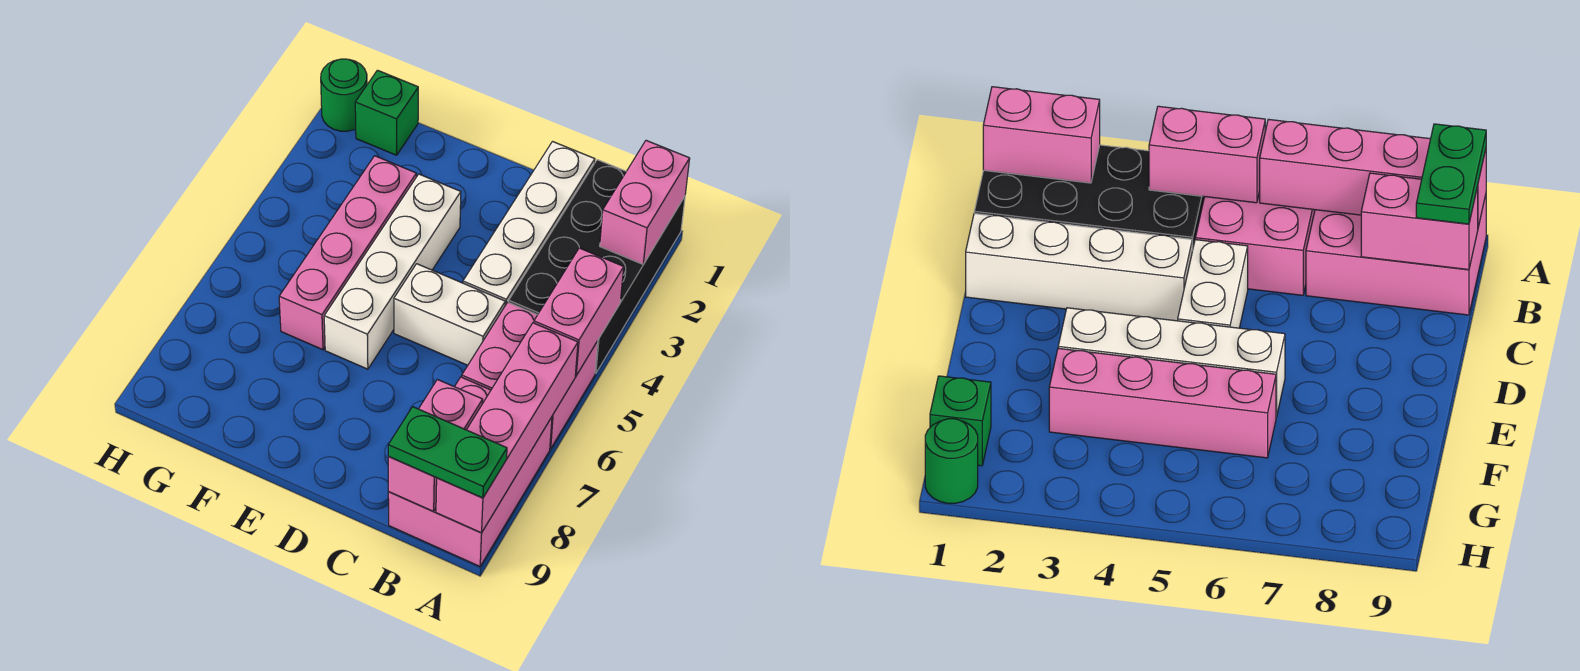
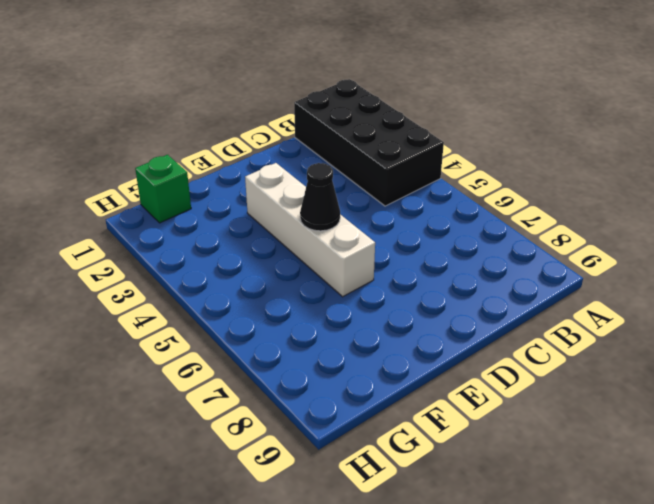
black 1x1 cone [300,163,340,231] -> none
none -> pink 2x2 brick [462,302,598,449]
none -> pink 2x3 brick [388,377,552,566]
none -> white 1x4 brick [463,142,595,305]

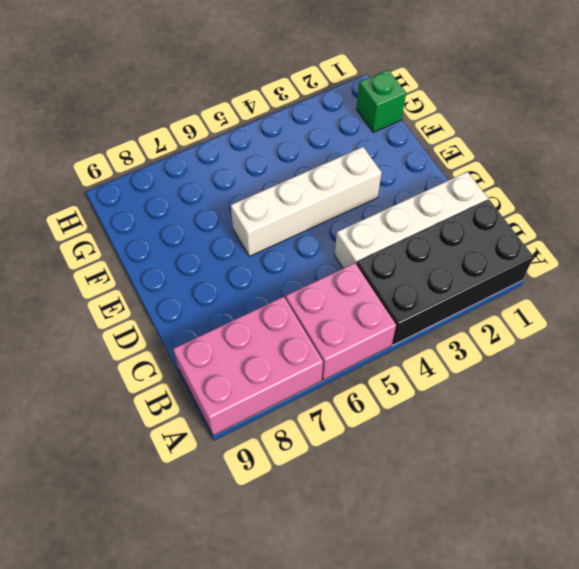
none -> white 1x2 brick [394,264,505,365]
none -> pink 1x4 brick [279,156,416,350]
none -> green 1x1 round brick [321,59,367,131]

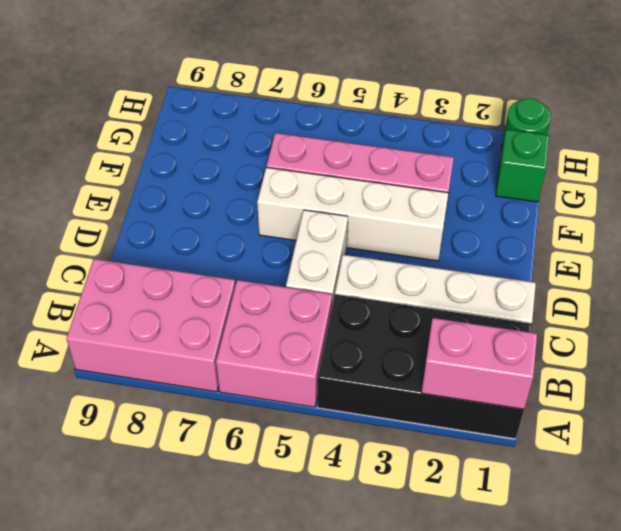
none -> pink 1x2 brick [534,248,624,376]
none -> pink 1x4 brick [436,323,578,533]
none -> pink 1x2 brick [388,379,483,511]

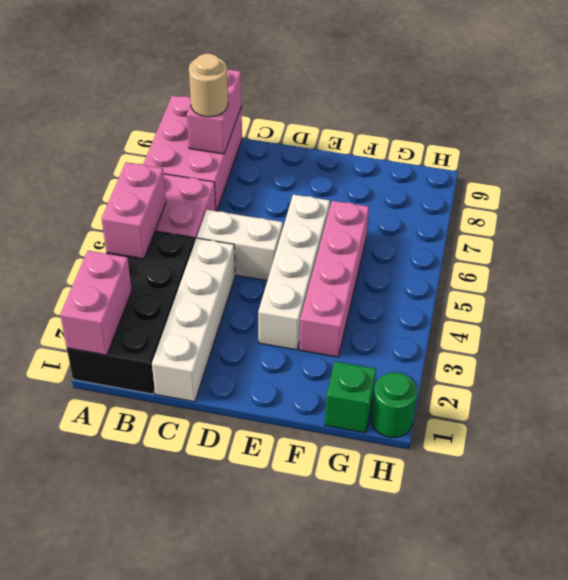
tan 1x1 round brick [189,54,228,117] -> none
none -> pink 1x4 brick [436,323,578,533]
none -> green 1x2 plate [388,407,507,498]

